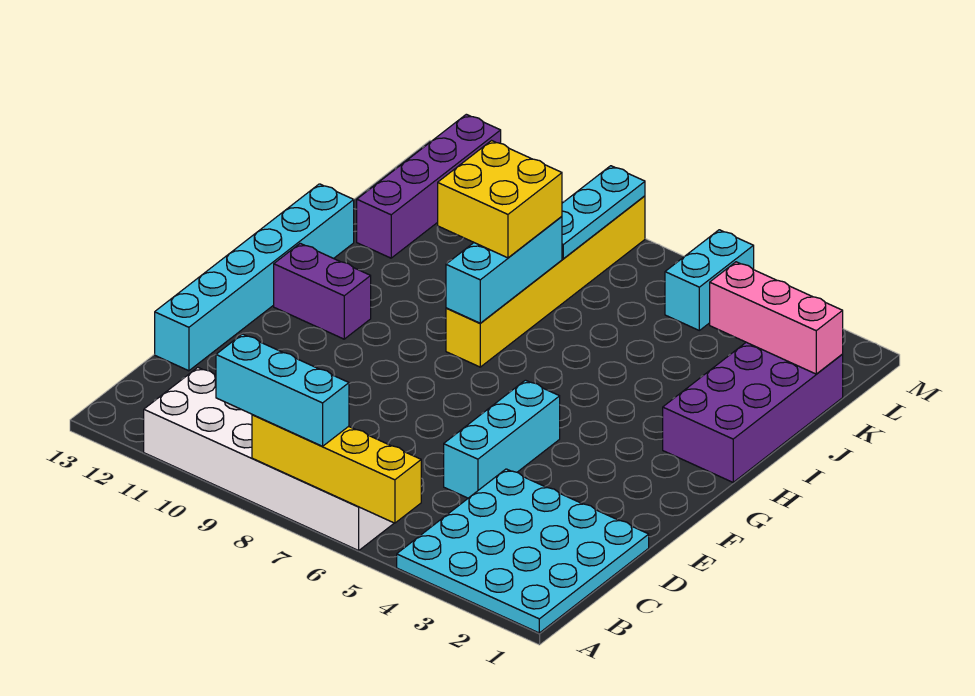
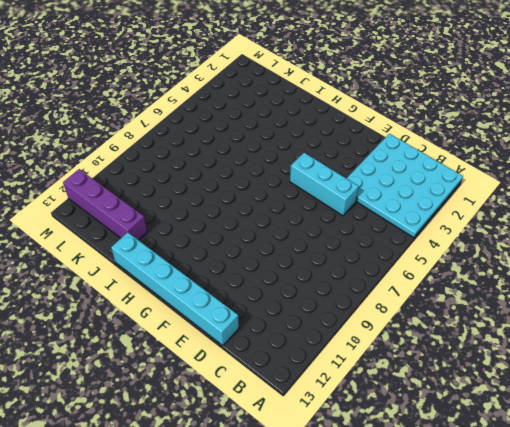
none -> white 2x6 brick [144,367,394,551]
none -> purple 1x2 brick [274,243,371,339]
none -> purple 2x4 brick [663,342,843,482]

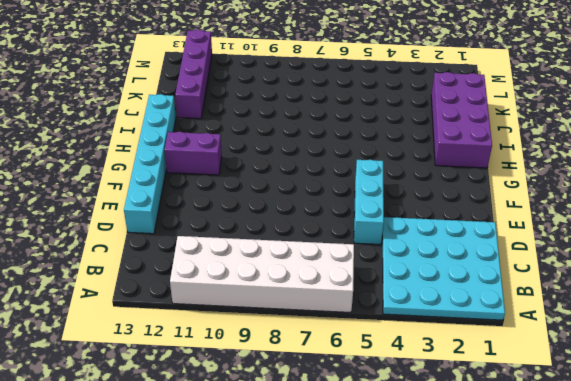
none -> yellow 1x6 brick [446,196,645,367]
none -> cyan 1x2 brick [665,230,754,330]
none -> yellow 1x4 brick [252,415,421,523]

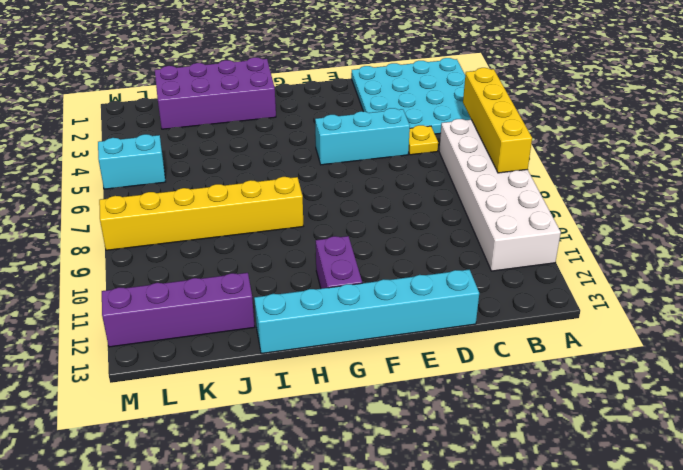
yellow 1x1 plate [409,125,438,155] -> none
none -> cyan 1x3 brick [446,216,562,323]
none -> pink 1x3 brick [710,262,843,374]
none -> cyan 1x3 plate [562,166,645,259]

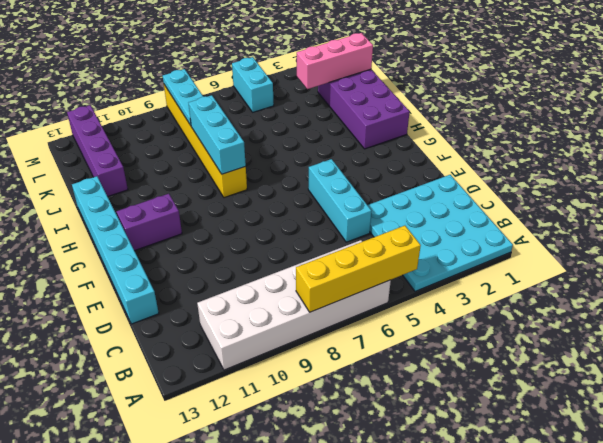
none -> cyan 1x3 brick [216,334,349,446]
none -> yellow 2x2 brick [438,141,562,258]

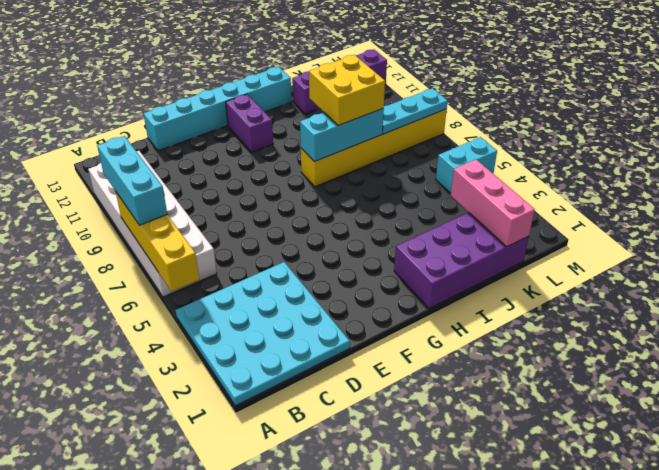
none -> cyan 1x3 brick [444,380,560,498]

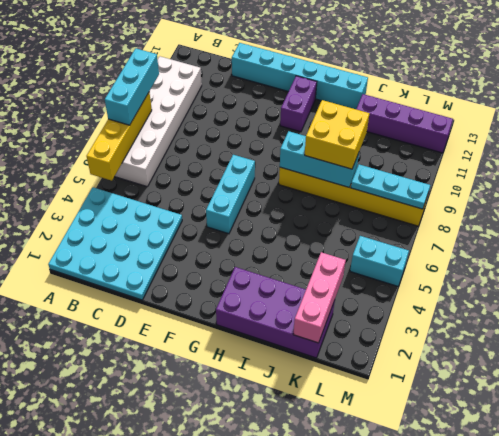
cyan 1x3 brick [206,155,255,234] -> cyan 1x3 brick turned to [444,380,560,498]

